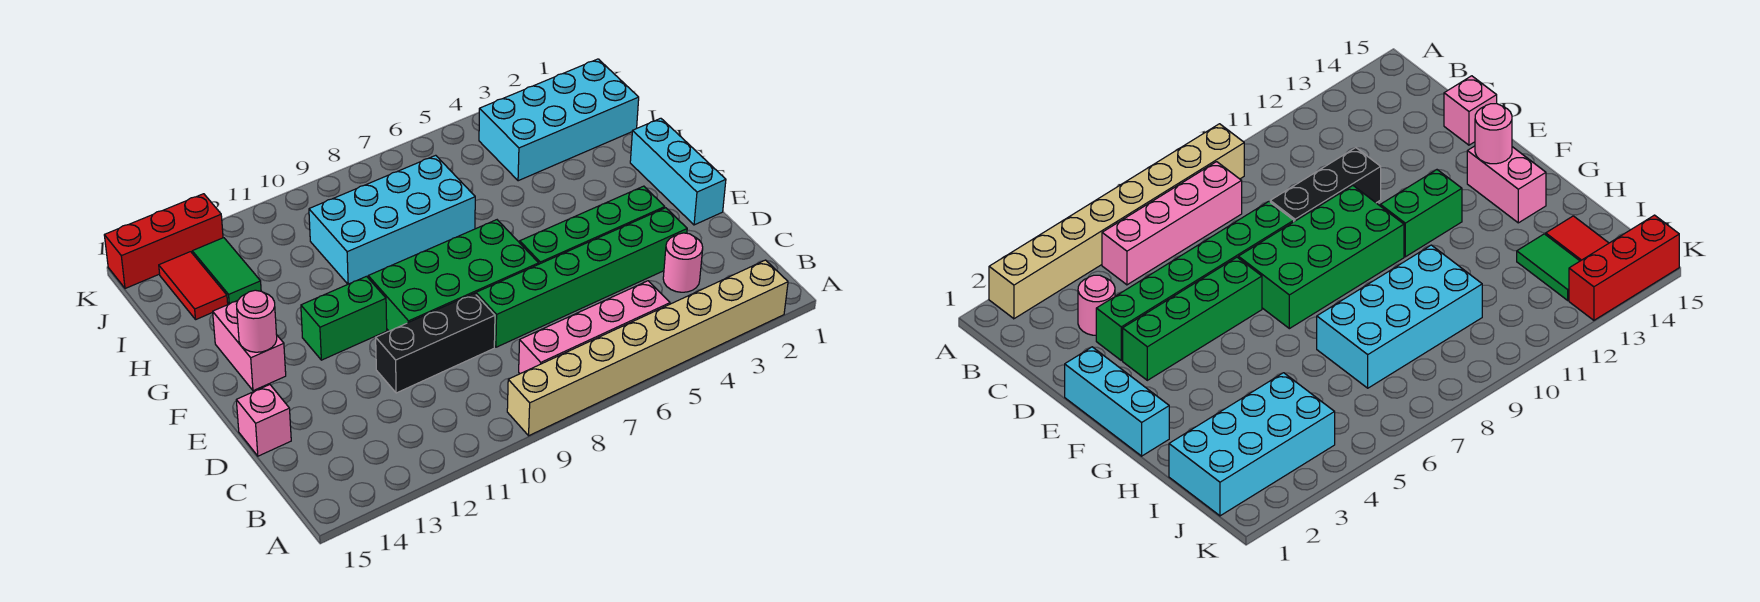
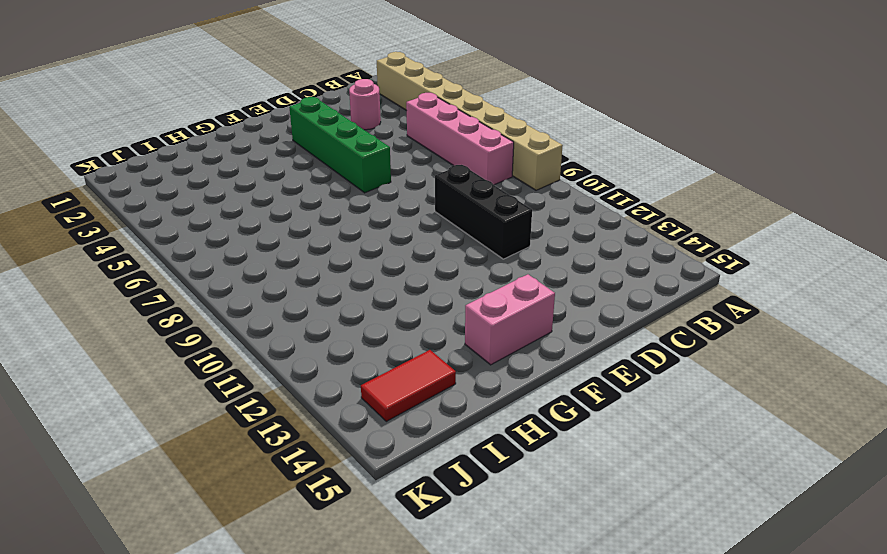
none -> green 1x6 brick [476,208,687,347]
none -> pink 1x1 brick [236,385,291,456]
none -> cyan 1x3 brick [630,118,726,225]

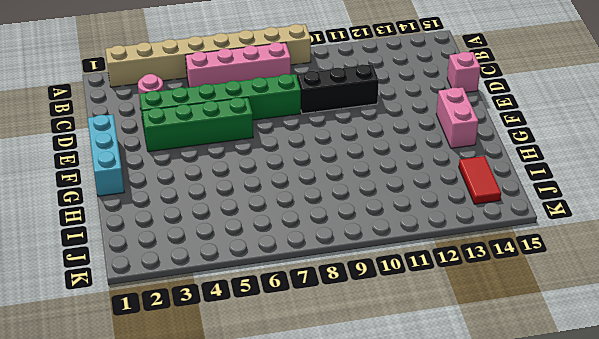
none -> green 2x4 brick [368,220,539,331]
none -> green 1x2 brick [301,276,387,360]
none -> cyan 2x4 brick [309,155,475,284]

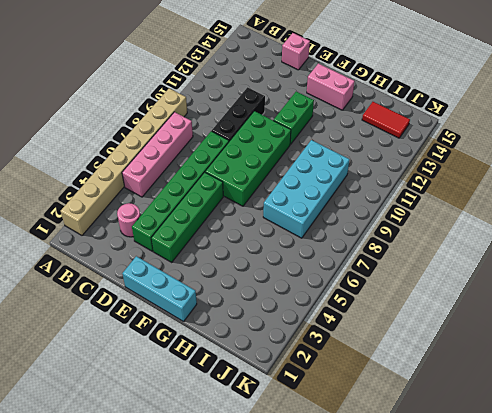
none -> cyan 2x4 brick [479,59,639,181]
none -> green 1x2 tile [192,238,261,304]
none -> red 1x3 brick [104,194,223,289]

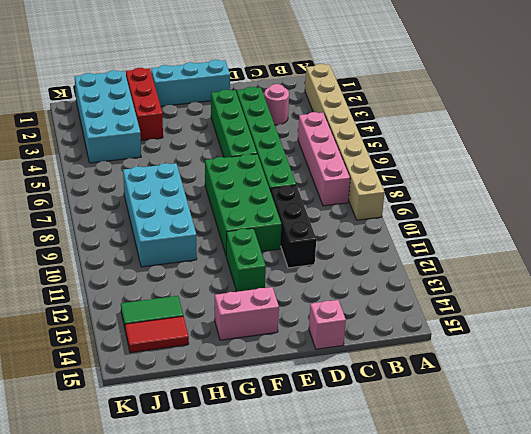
red 1x3 brick [126,68,163,140] -> red 1x3 brick moved to [104,194,223,289]
none -> pink 1x1 round brick [236,290,277,352]

